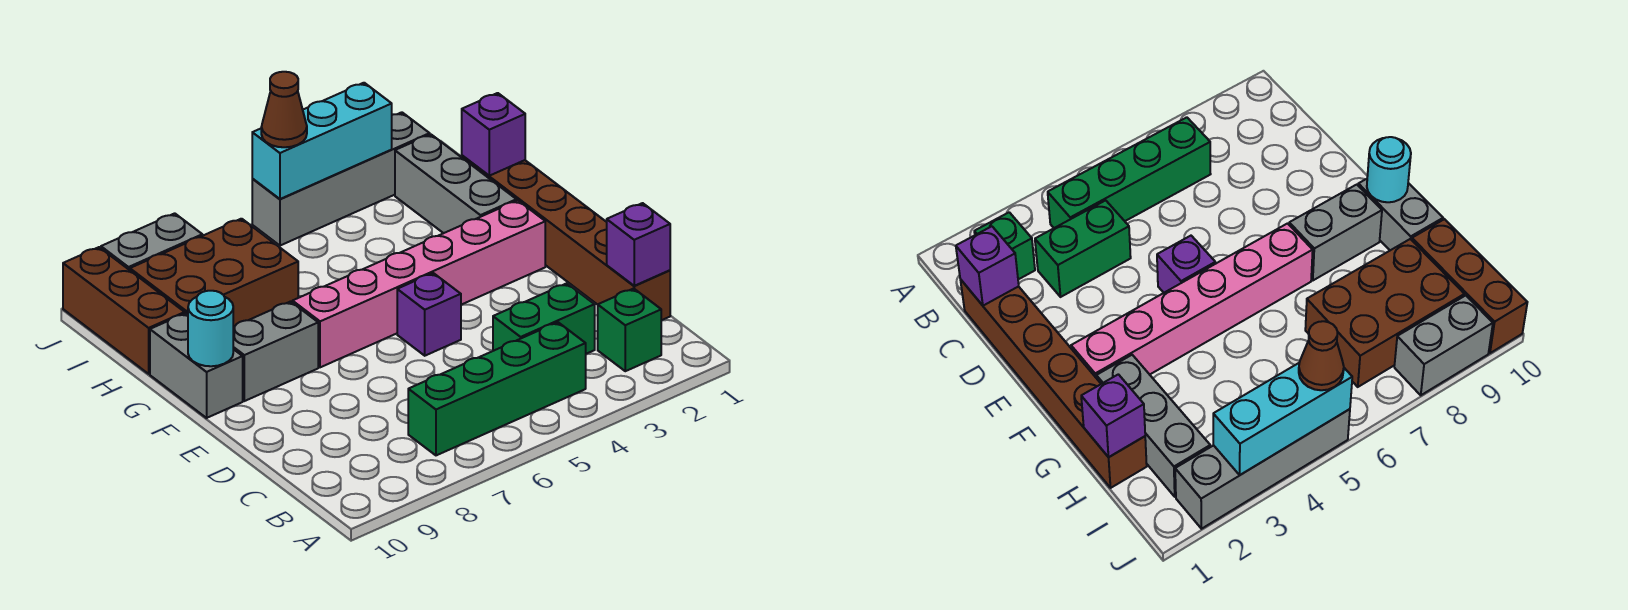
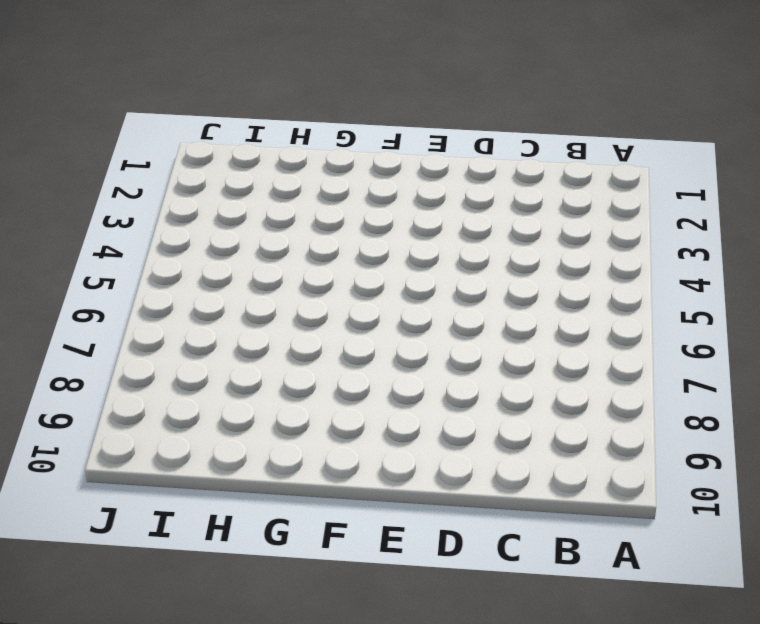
none -> green 1x1 brick [598,288,661,371]
none -> green 1x4 brick [408,322,586,455]
none -> brown 1x6 brick [462,156,670,320]

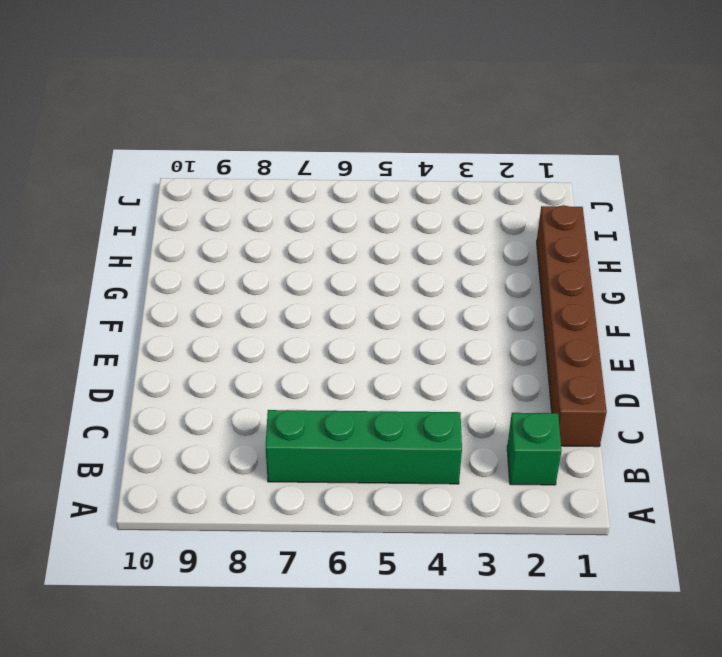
none -> green 1x2 brick [493,283,595,354]
none -> purple 1x1 brick [397,273,461,356]
none -> pink 1x6 brick [293,200,545,367]

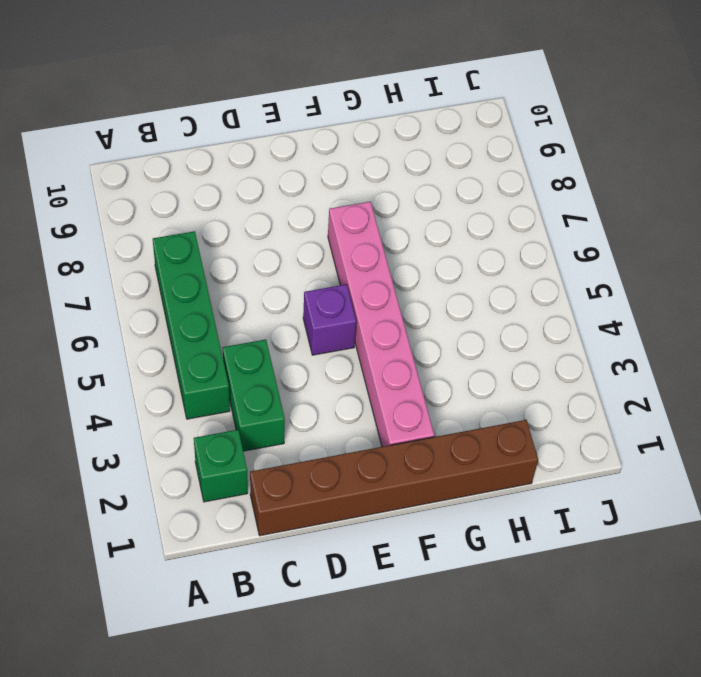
none -> grey 1x2 brick [233,301,318,401]
none -> grey 1x2 brick [150,313,243,418]
none -> grey 1x3 brick [395,134,516,233]

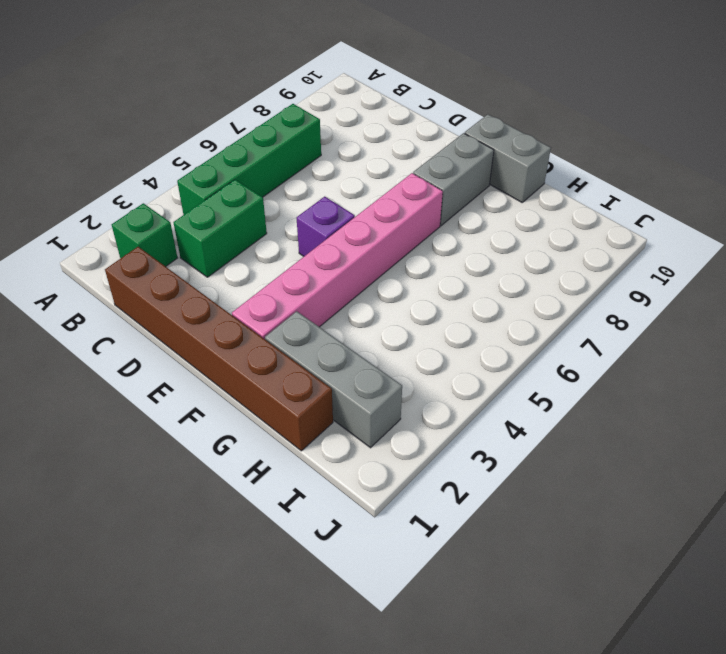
none -> brown 2x3 brick [130,219,298,327]
none -> brown 1x3 brick [63,247,185,374]
none -> grey 1x4 brick [252,112,430,246]

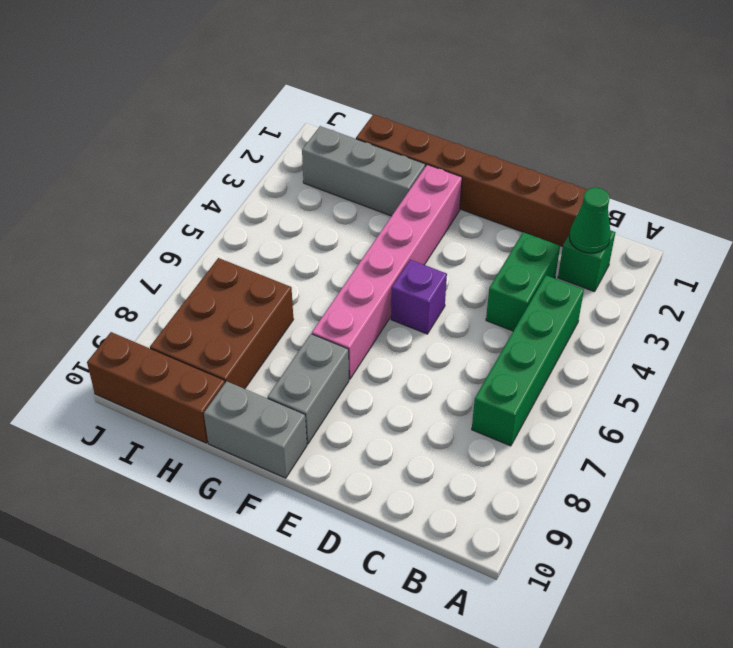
green 1x1 cone [569,188,611,253] -> none
none -> grey 1x4 brick [252,112,430,246]
none -> grey 1x2 brick [101,213,202,270]
none -> purple 1x1 brick [607,203,670,286]

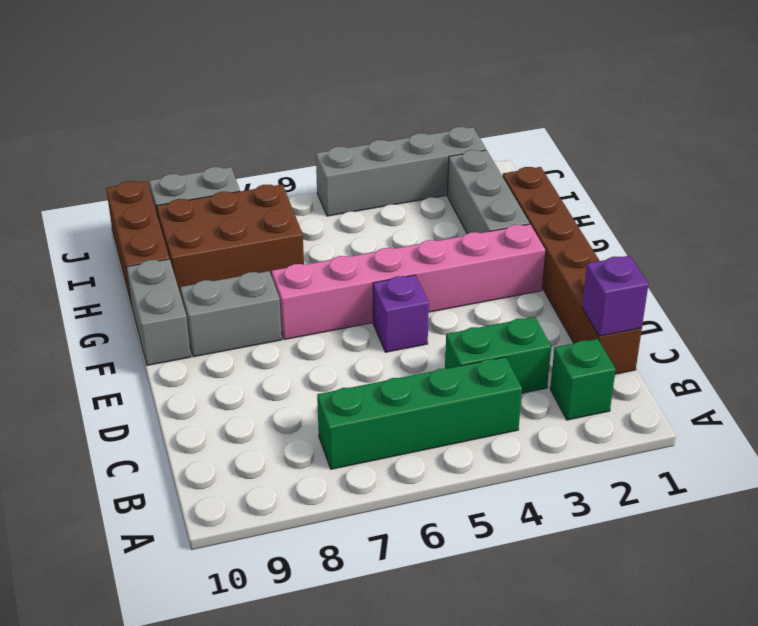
none -> cyan 1x1 round brick [188,291,233,366]
none -> purple 1x1 brick [462,93,525,176]
none -> cyan 1x3 brick [252,83,392,199]

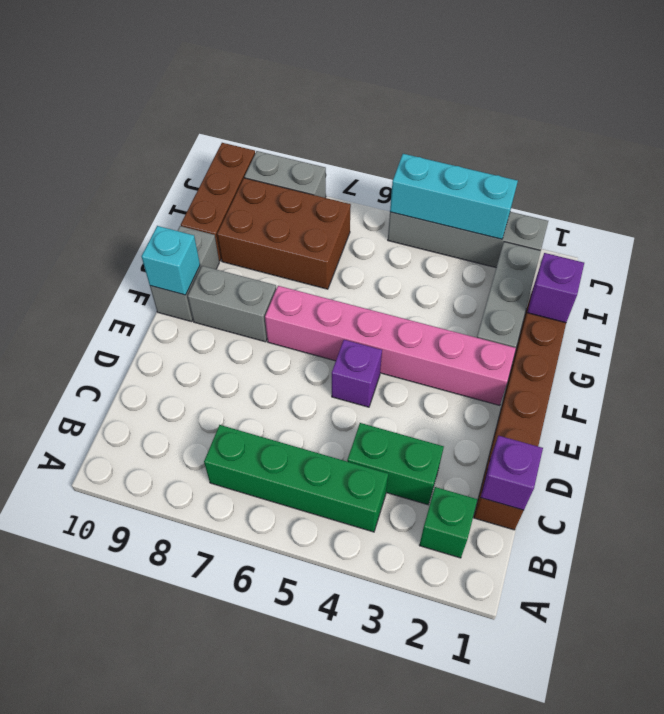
cyan 1x1 brick [141,226,200,295] -> cyan 1x1 round brick [188,291,233,366]
none -> brown 1x1 cone [261,72,307,147]

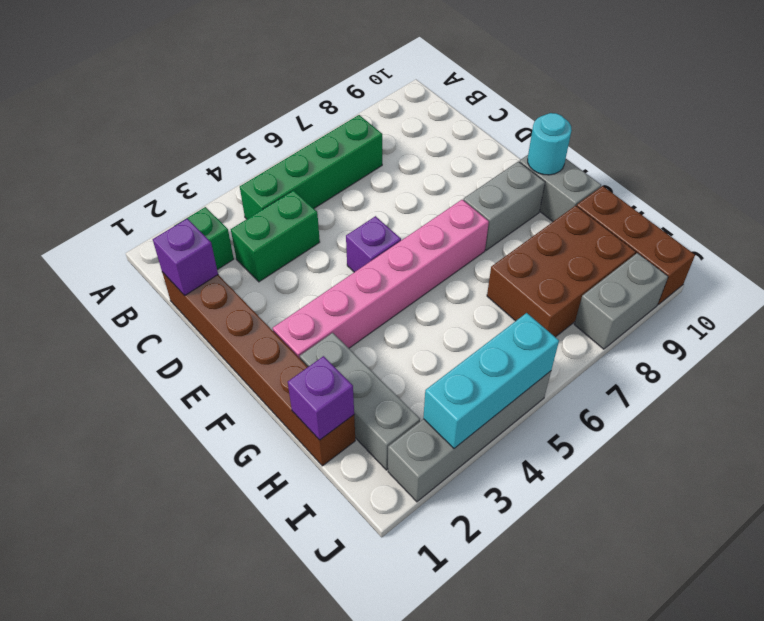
none -> brown 1x1 cone [261,72,307,147]

